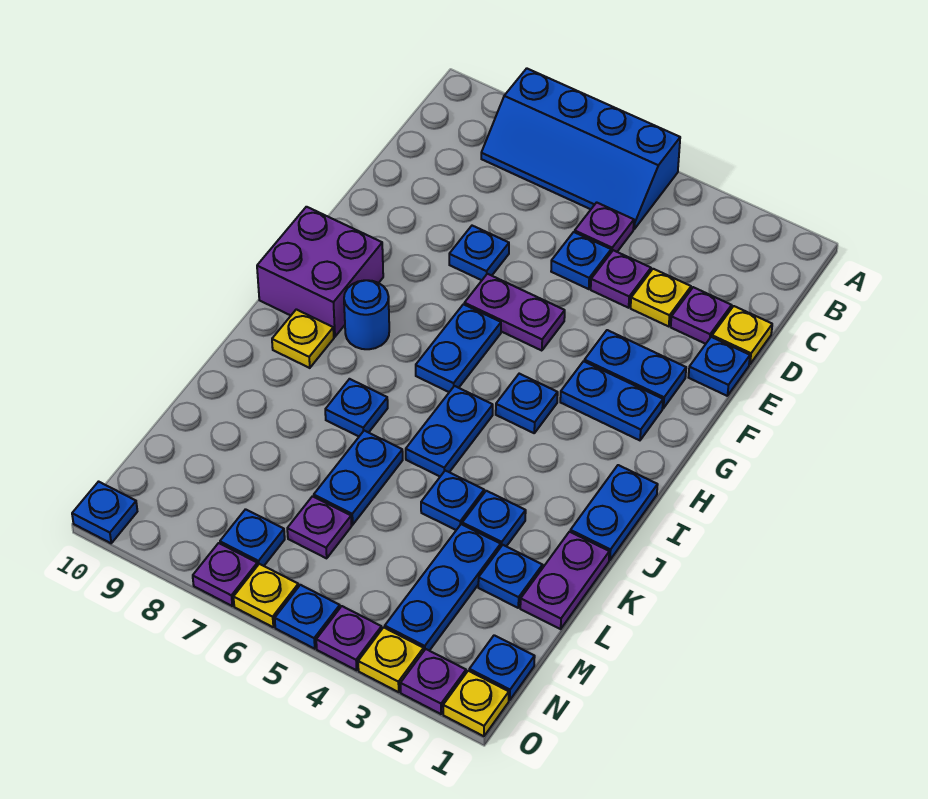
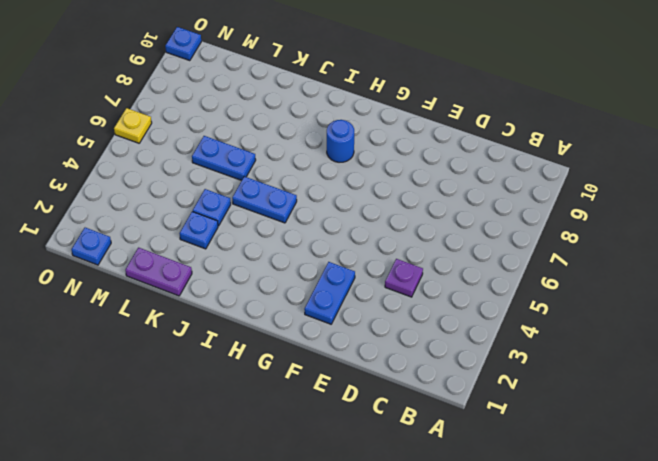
none -> blue 2x4 slope [481,68,680,229]
none -> purple 1x1 plate [575,202,634,252]
none -> yellow 1x1 plate [712,306,772,364]
none -> purple 1x1 plate [671,287,732,344]

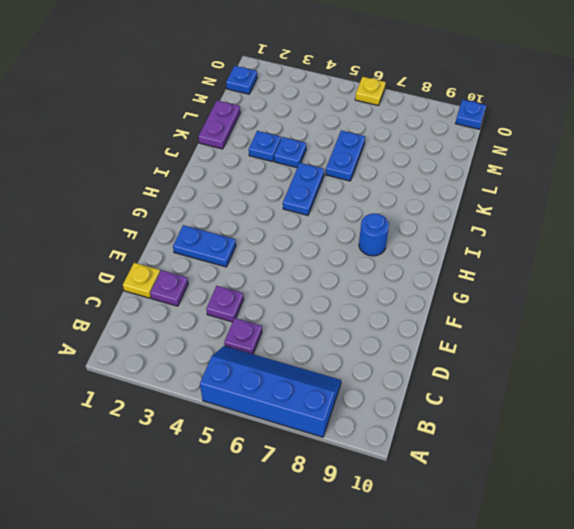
none -> yellow 1x1 plate [631,269,691,326]
none -> blue 1x1 plate [551,232,611,289]
none -> blue 1x1 plate [689,337,750,396]
none -> blue 1x1 plate [449,226,509,280]

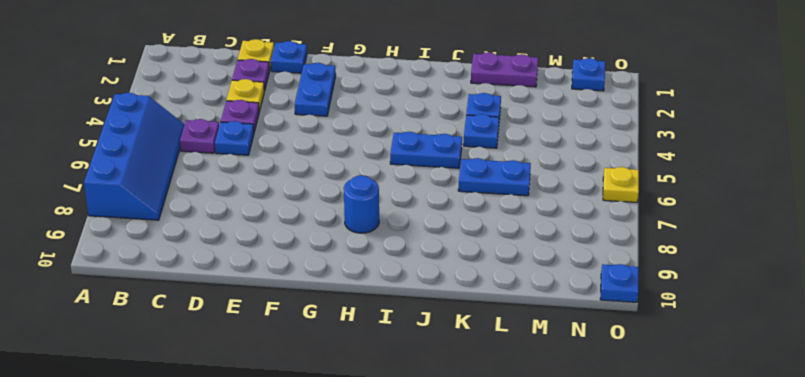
none -> blue 1x1 plate [449,226,509,280]
none -> purple 1x2 plate [464,274,565,351]
none -> blue 1x2 plate [560,361,663,440]
none -> blue 1x2 plate [416,304,501,392]

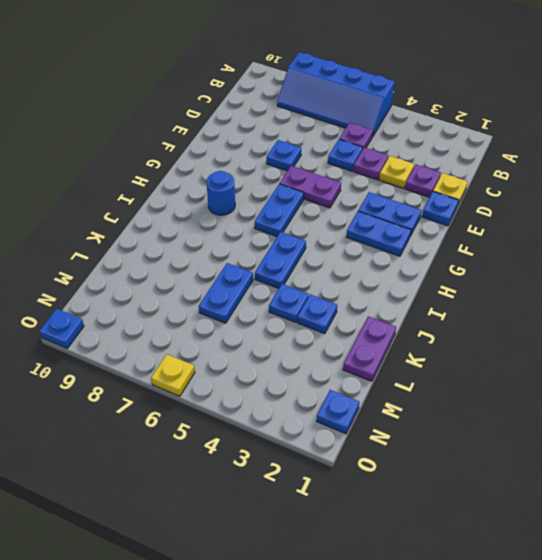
none -> purple 2x2 brick [257,207,383,337]
none -> blue 1x1 plate [496,374,558,433]
none -> blue 1x2 plate [570,465,658,560]
none -> yellow 1x1 plate [272,309,334,368]

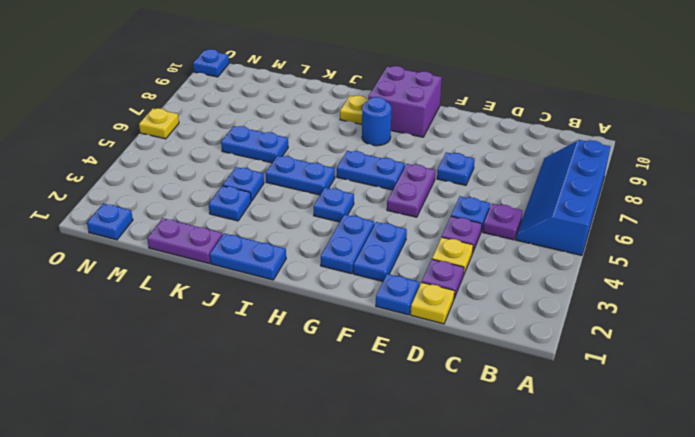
none -> blue 1x1 plate [325,379,388,436]
none -> blue 1x1 plate [478,545,543,608]
none -> blue 1x3 plate [385,524,501,651]
none -> purple 1x1 plate [287,496,352,558]

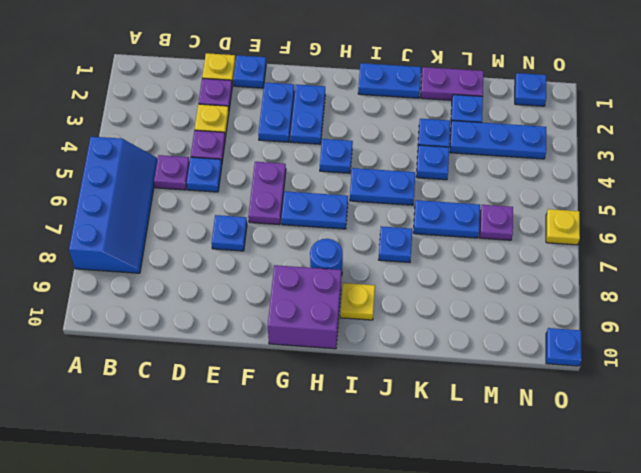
none -> blue 1x1 plate [220,509,285,566]
none -> yellow 1x1 plate [443,671,509,736]
none -> purple 1x1 plate [400,649,466,714]
none -> yellow 1x1 plate [358,627,424,692]

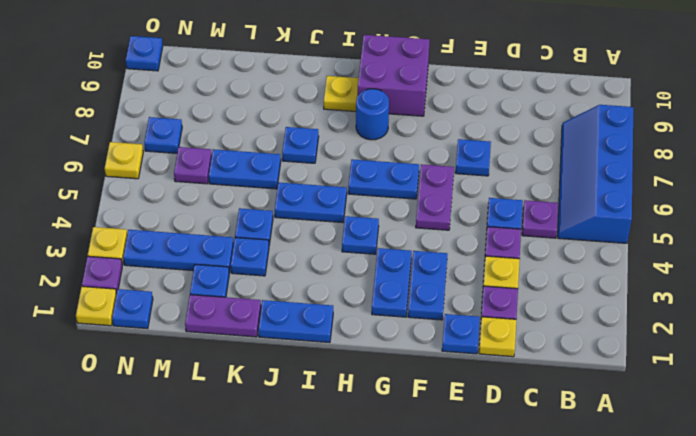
none -> purple 1x1 plate [316,606,382,670]
none -> blue 1x1 plate [275,585,340,649]
none -> purple 1x1 plate [193,543,258,606]

